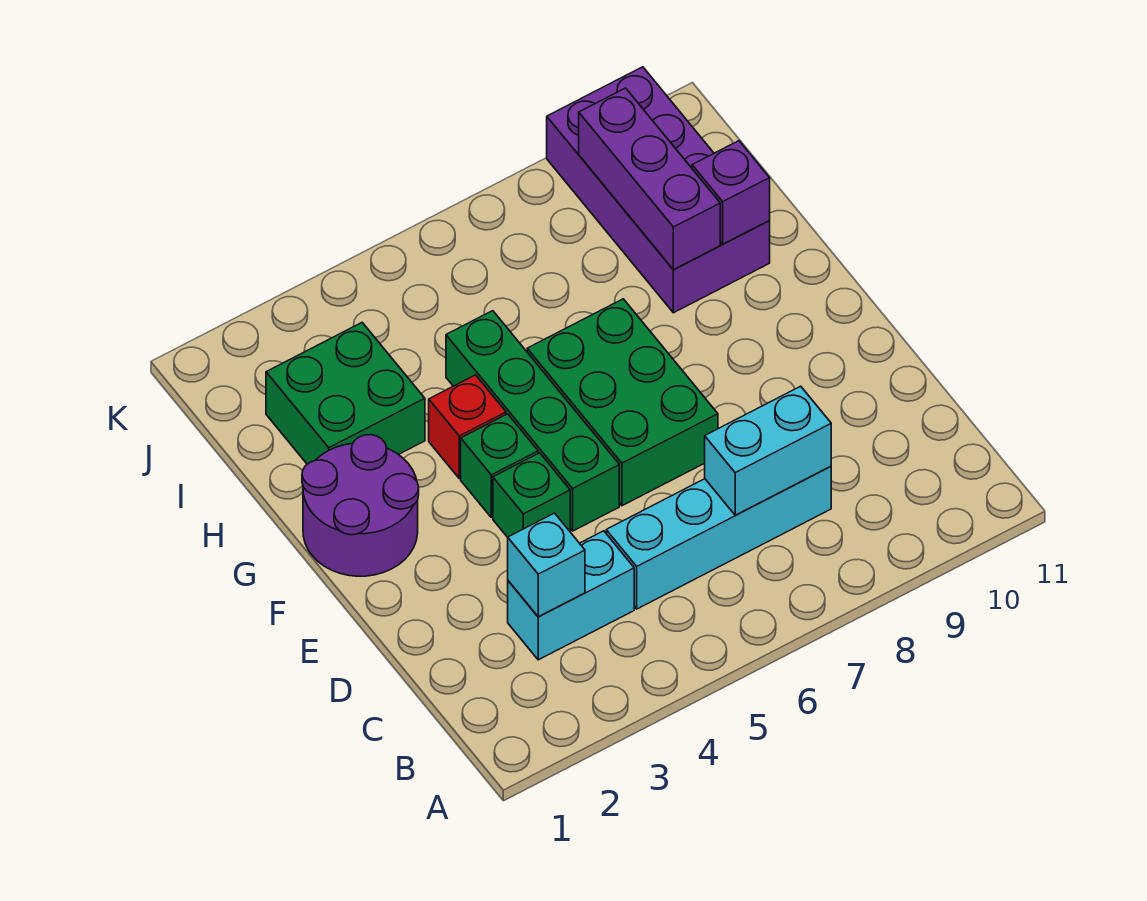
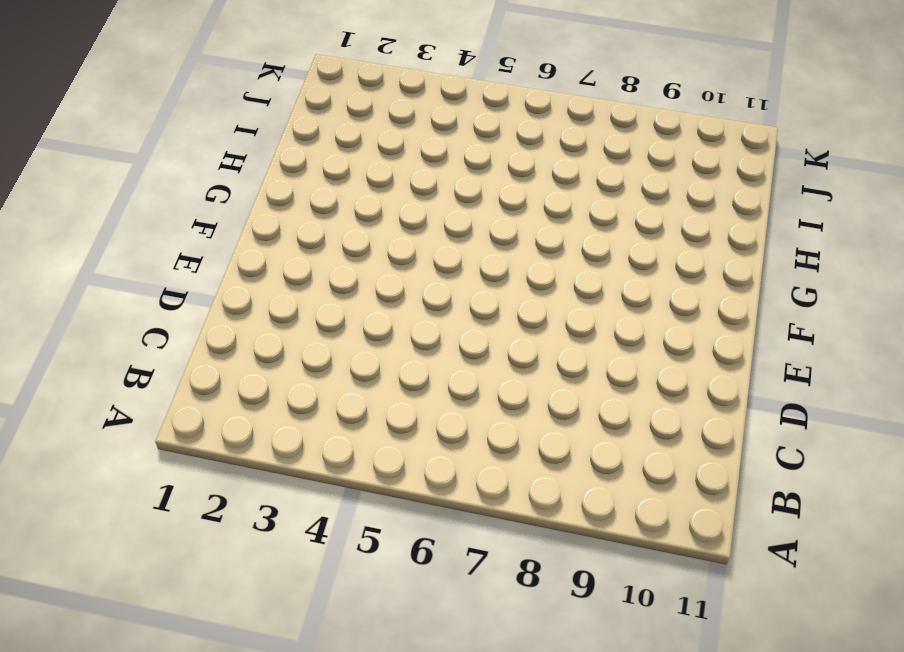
none -> cyan 1x2 brick [508,531,634,660]
none -> cyan 1x4 brick [606,467,831,609]
none -> green 1x1 brick [493,453,570,537]

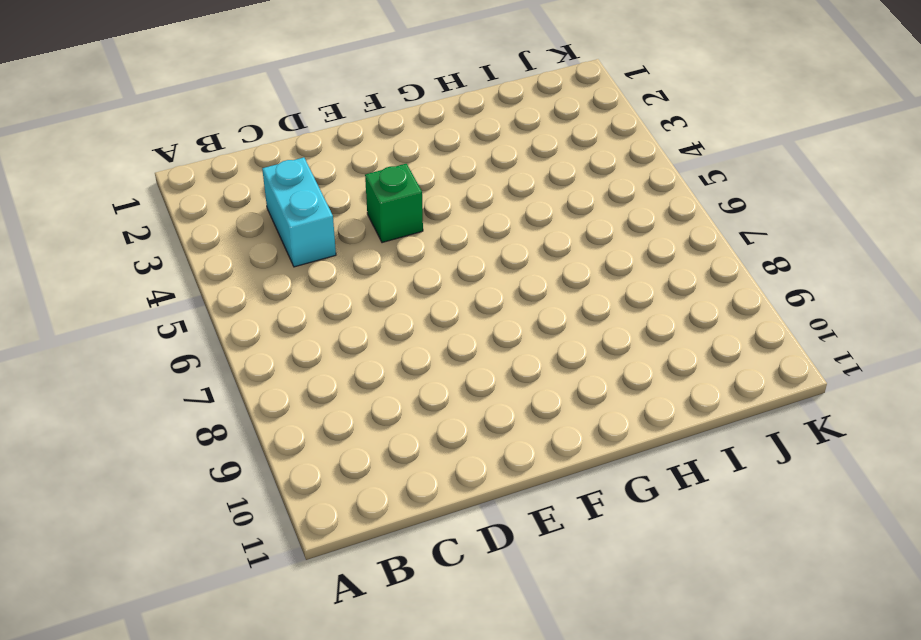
none -> cyan 1x4 brick [606,467,831,609]
none -> green 1x4 brick [446,311,619,531]
none -> green 2x3 brick [527,299,718,506]

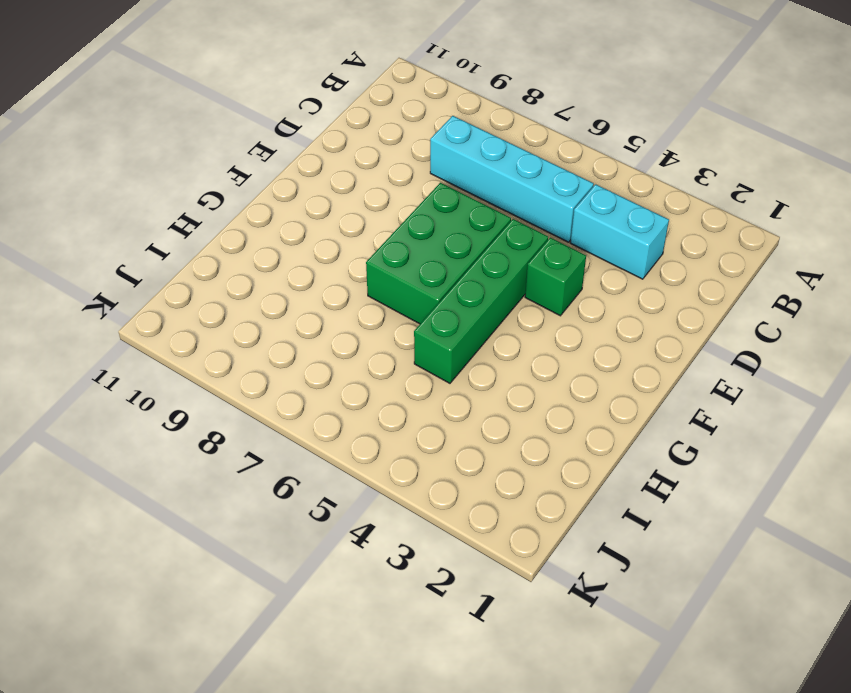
none -> purple 2x2 round brick [302,435,419,576]
none -> green 1x1 brick [461,414,538,517]
none -> red 1x1 brick [429,375,506,478]

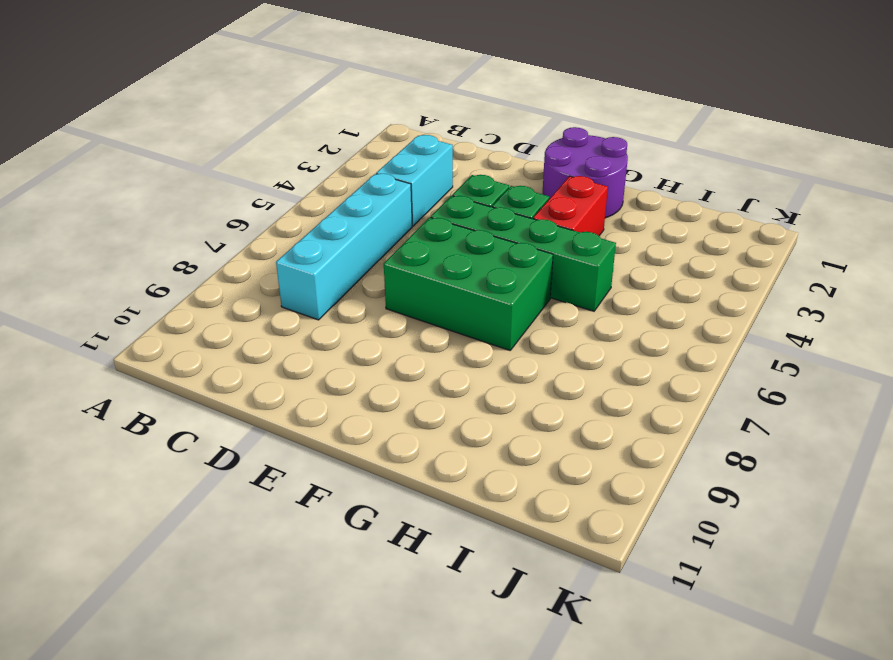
red 1x2 brick [533,176,608,236] -> red 1x1 brick [429,375,506,478]
none -> green 2x2 brick [266,323,425,464]
none -> purple 2x4 brick [547,67,770,313]
none -> cyan 1x1 brick [508,513,585,617]

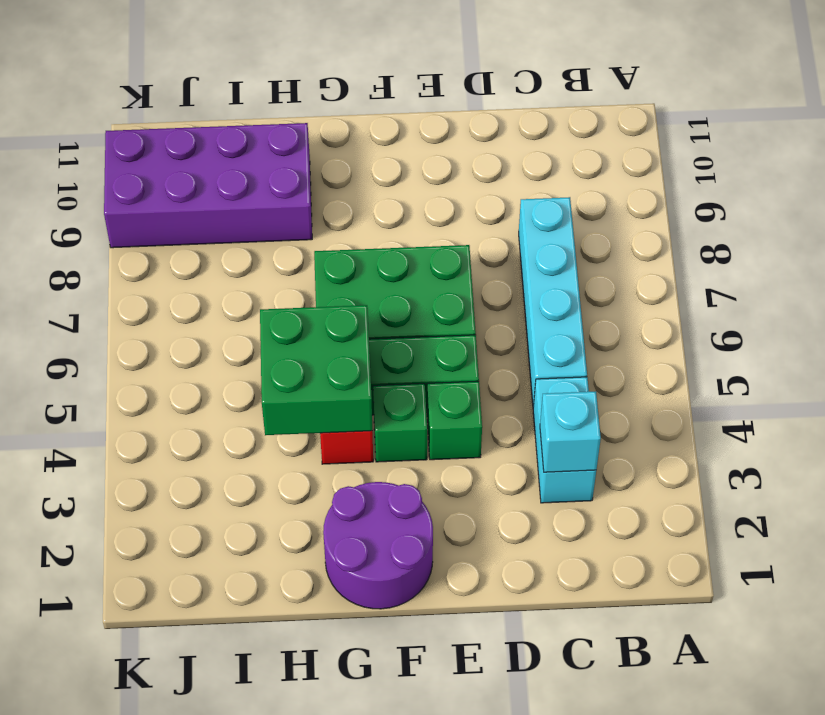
green 2x2 brick [260,305,372,435] -> green 2x2 brick moved to [266,323,425,464]
none -> cyan 1x2 brick [705,386,831,515]
none -> purple 1x3 brick [579,88,720,270]
none -> purple 1x1 brick [692,141,770,244]

